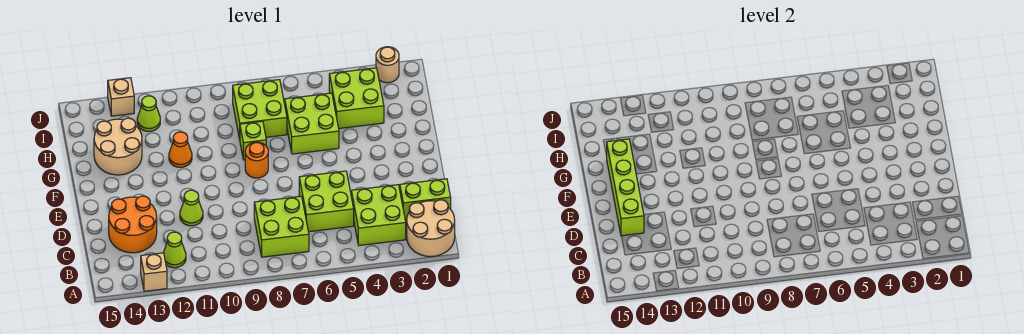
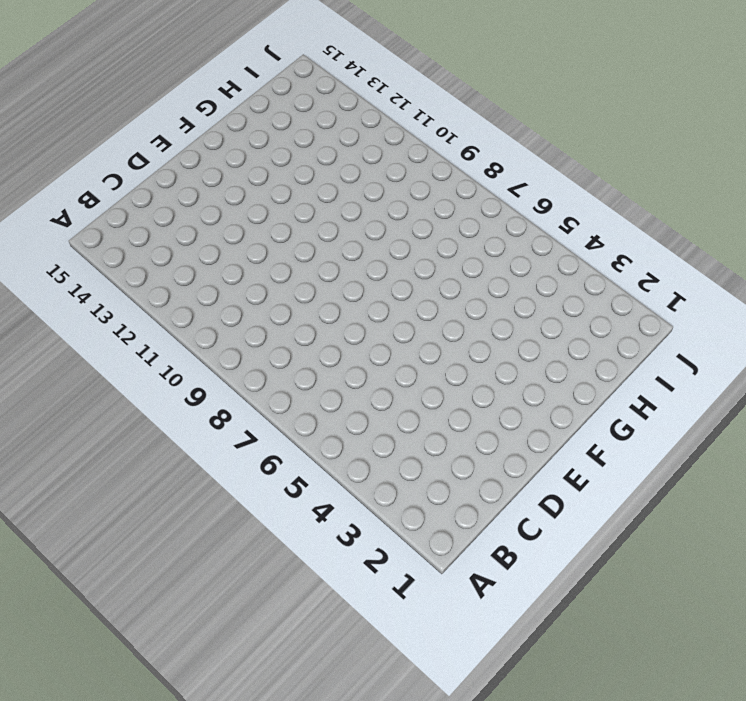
none -> tan 2x2 round brick [407,200,455,257]
none -> tan 1x1 brick [141,253,167,291]
none -> lime 2x2 brick [351,185,406,245]

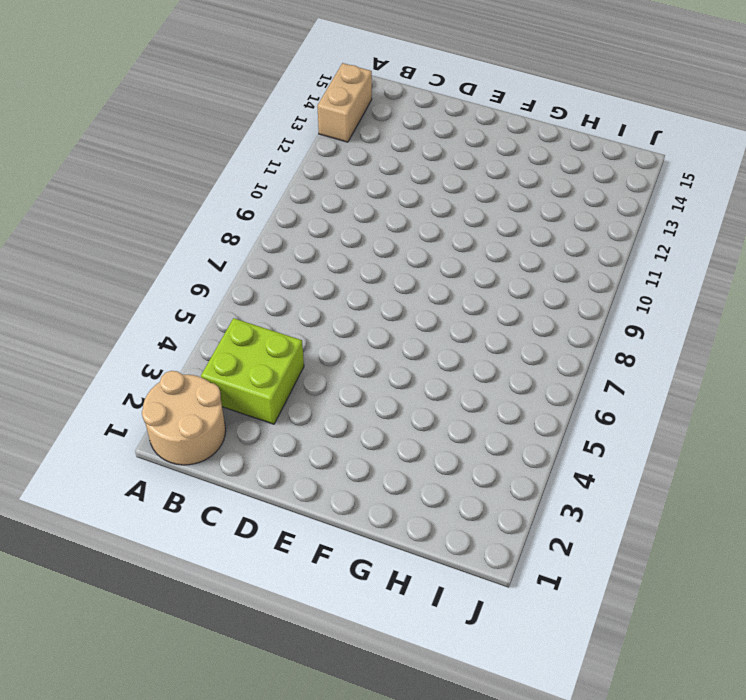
tan 1x2 brick [317,63,372,142] -> tan 1x1 brick [141,253,167,291]
none -> lime 2x2 brick [254,196,309,257]
none -> lime 1x1 cone [163,232,186,268]
none -> lime 1x2 brick [400,179,451,220]

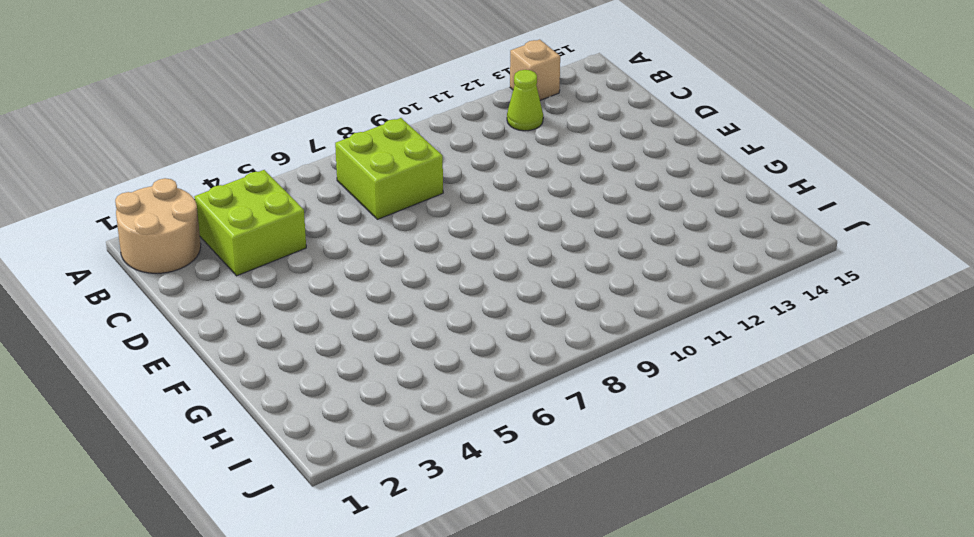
none -> lime 1x2 brick [400,179,451,220]
none -> lime 2x2 brick [299,171,354,232]
none -> orange 2x2 round brick [109,196,157,253]

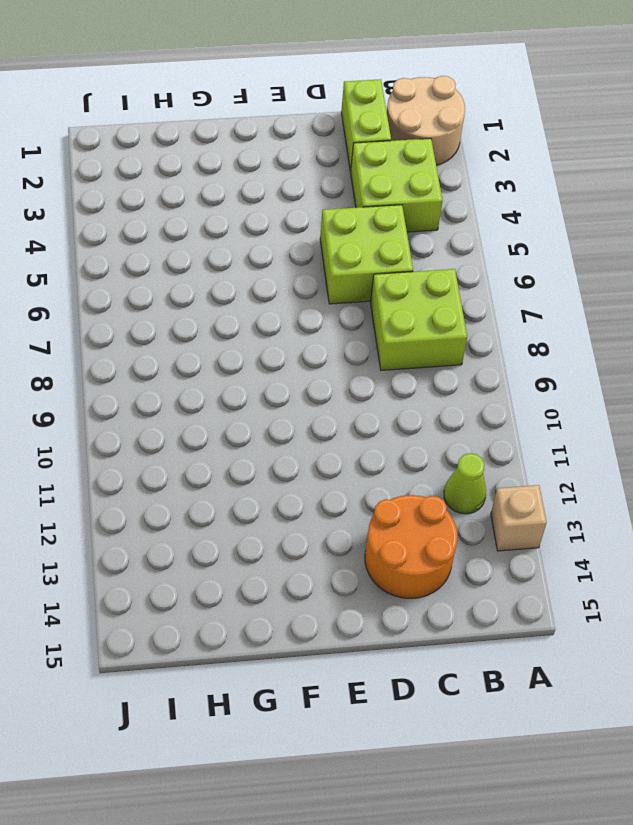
none -> lime 1x1 cone [180,190,203,226]
none -> orange 1x1 round brick [245,142,268,178]
none -> lime 2x2 brick [285,93,339,154]

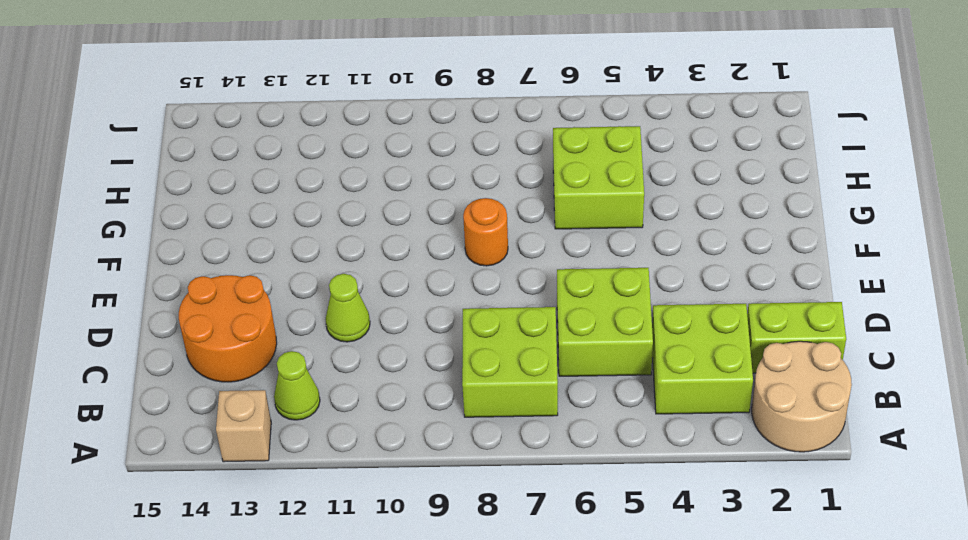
none -> lime 1x1 brick [240,121,266,160]
none -> orange 1x1 cone [169,132,192,167]
none -> tan 2x2 round brick [94,118,142,175]

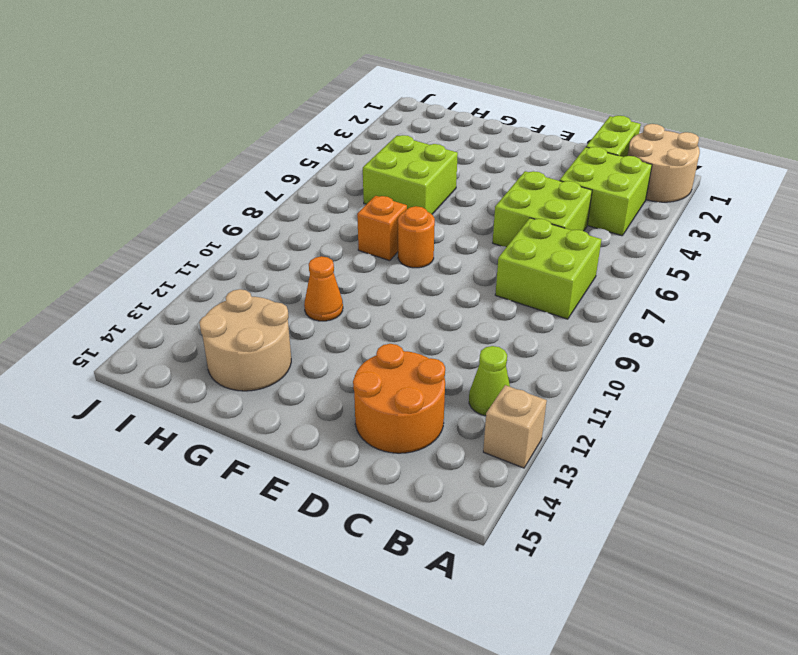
orange 1x1 brick [357,196,407,261] -> lime 1x1 brick [240,121,266,160]
none -> lime 1x1 cone [180,190,203,226]
none -> lime 2x2 brick [329,68,384,128]
none -> lime 2x2 brick [233,80,287,139]

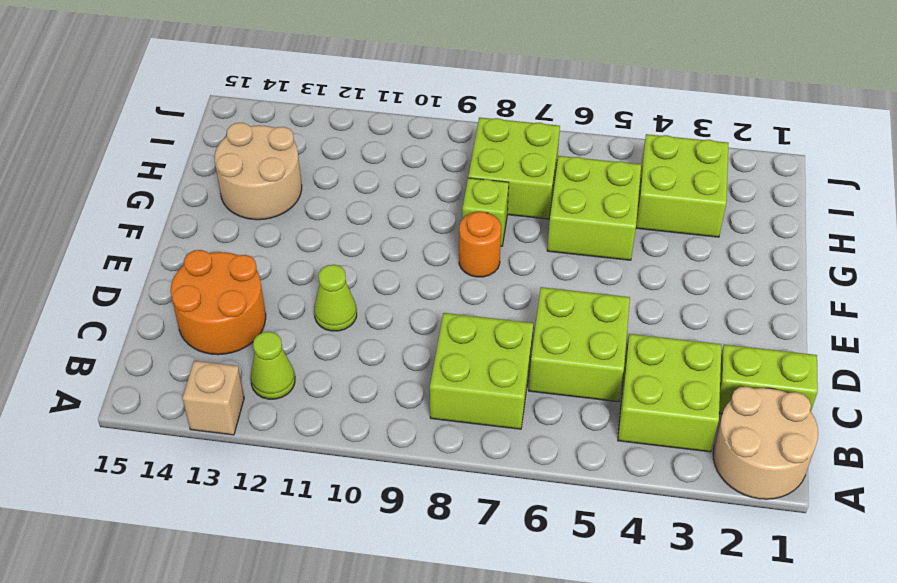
none -> orange 1x1 cone [169,132,192,167]
none -> lime 1x1 cone [137,96,160,131]
none -> tan 1x1 round brick [376,47,399,83]

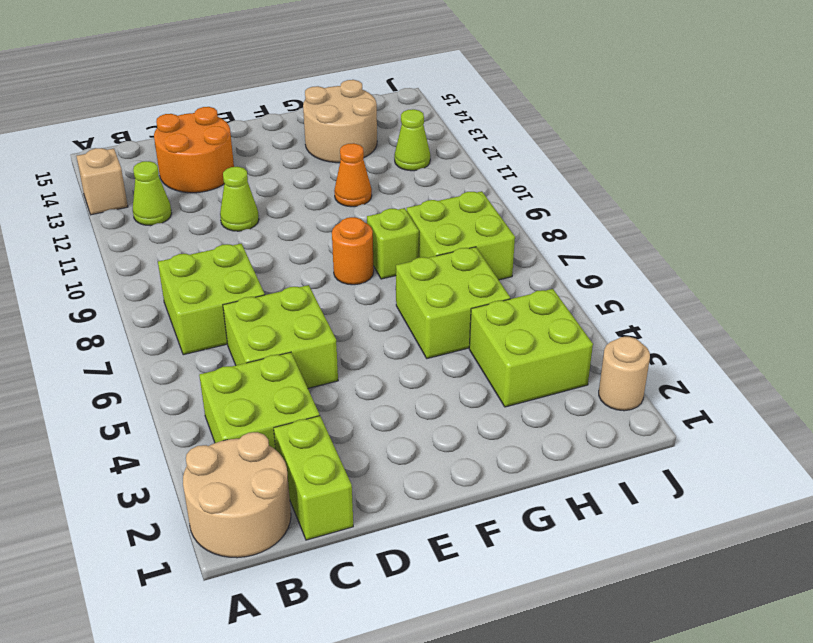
none -> tan 1x1 brick [108,78,134,116]
none -> lime 1x4 brick [606,139,644,236]

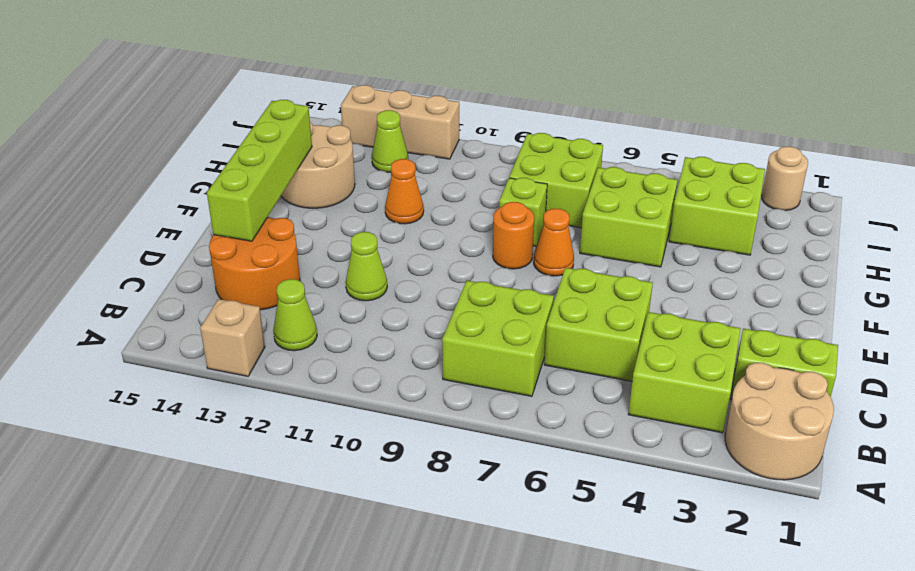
orange 1x1 cone [534,209,574,276] -> none
tan 1x3 brick [341,85,459,159] -> tan 1x1 brick [108,78,134,116]

